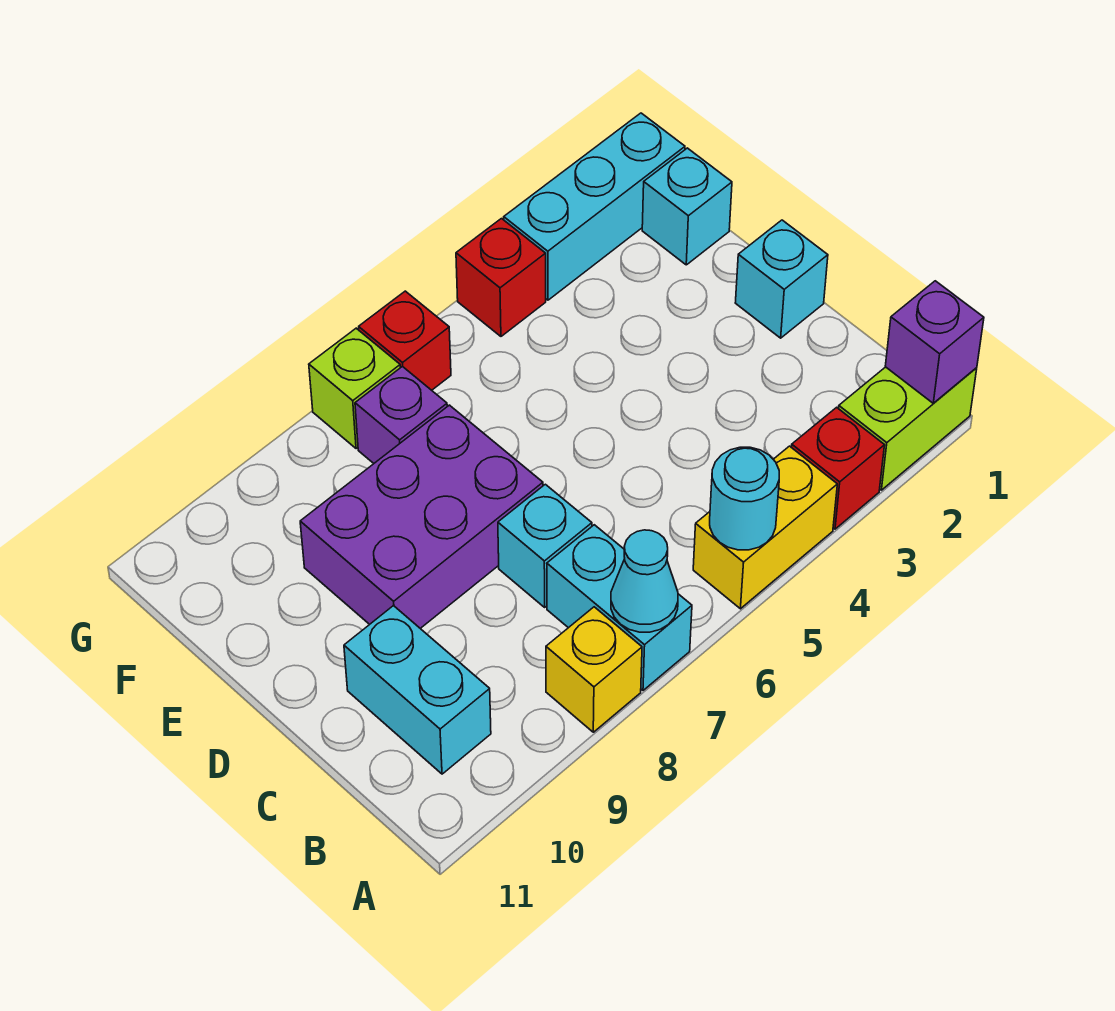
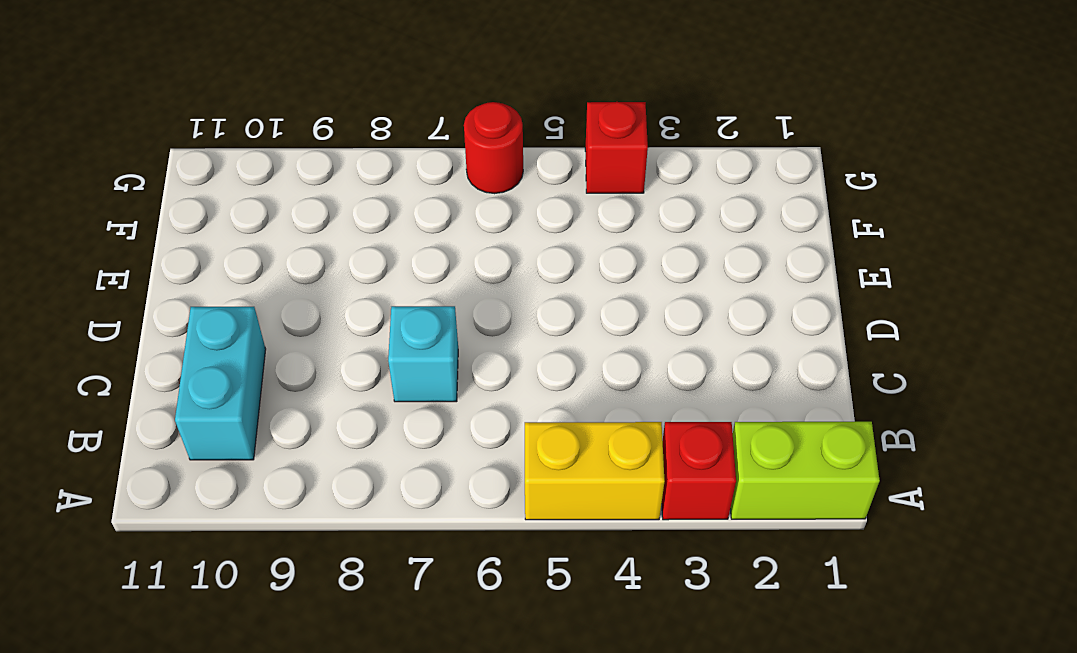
red 1x1 round brick [464,102,523,194] -> red 1x1 brick [359,291,451,390]
none -> cyan 1x2 brick [547,525,692,690]
none -> yellow 1x1 brick [546,607,642,732]
none -> cyan 1x1 brick [735,220,828,338]

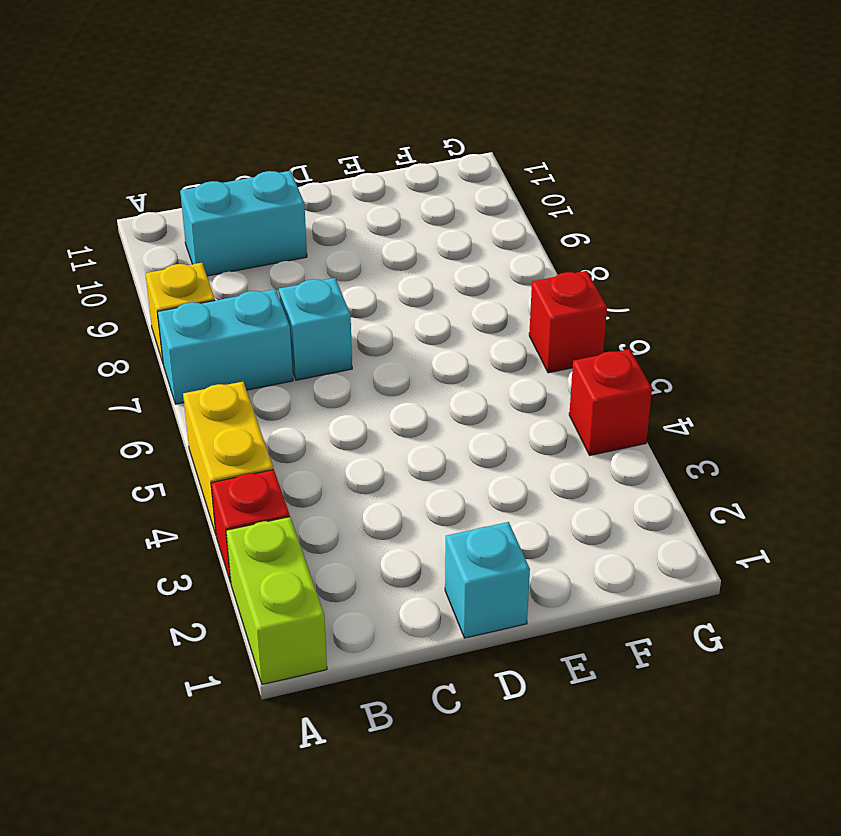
none -> purple 2x3 brick [300,405,543,628]
none -> cyan 1x1 brick [642,148,732,265]
none -> purple 1x1 brick [355,366,447,463]

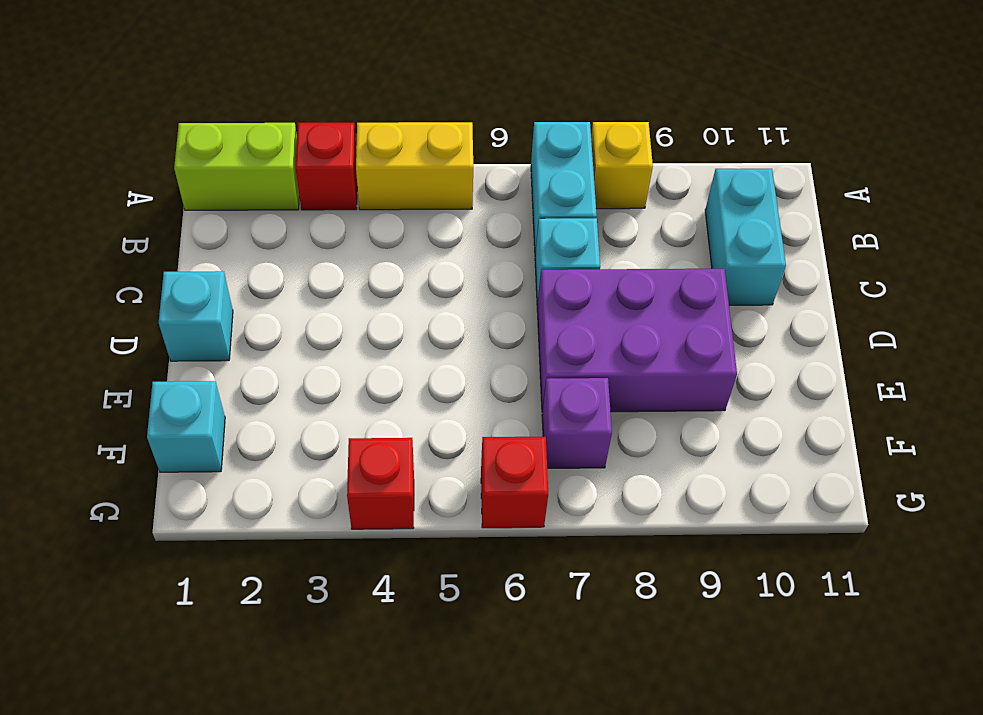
none -> cyan 1x3 brick [504,113,685,300]
none -> lime 1x1 brick [309,328,400,449]
none -> purple 1x1 brick [885,281,984,403]

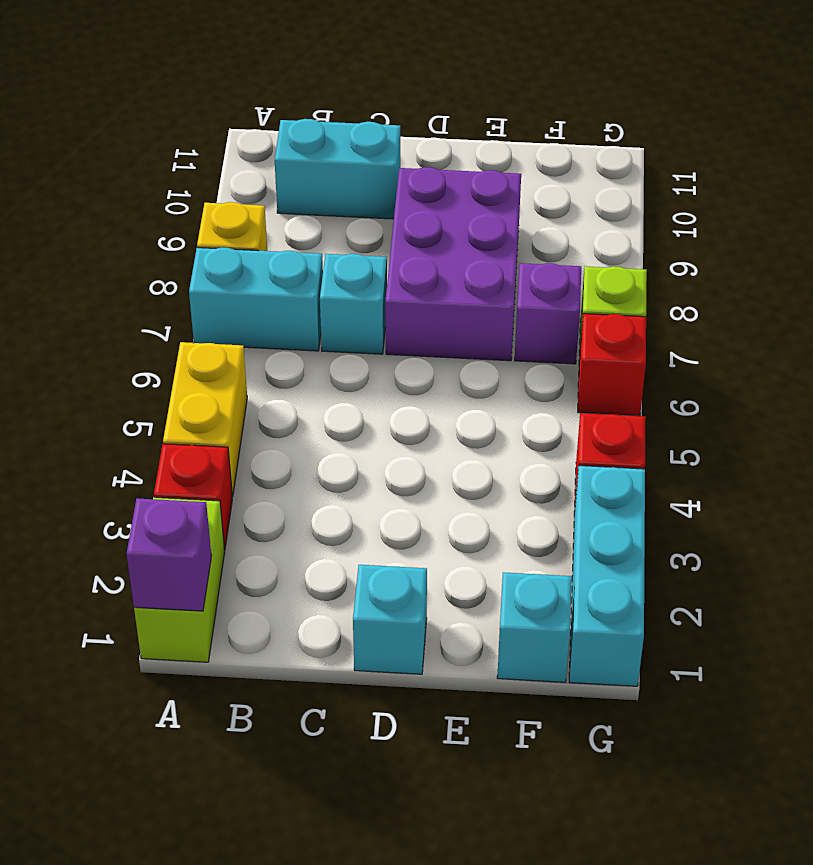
none -> cyan 1x1 round brick [710,447,779,550]
none -> cyan 1x1 cone [611,530,678,632]

